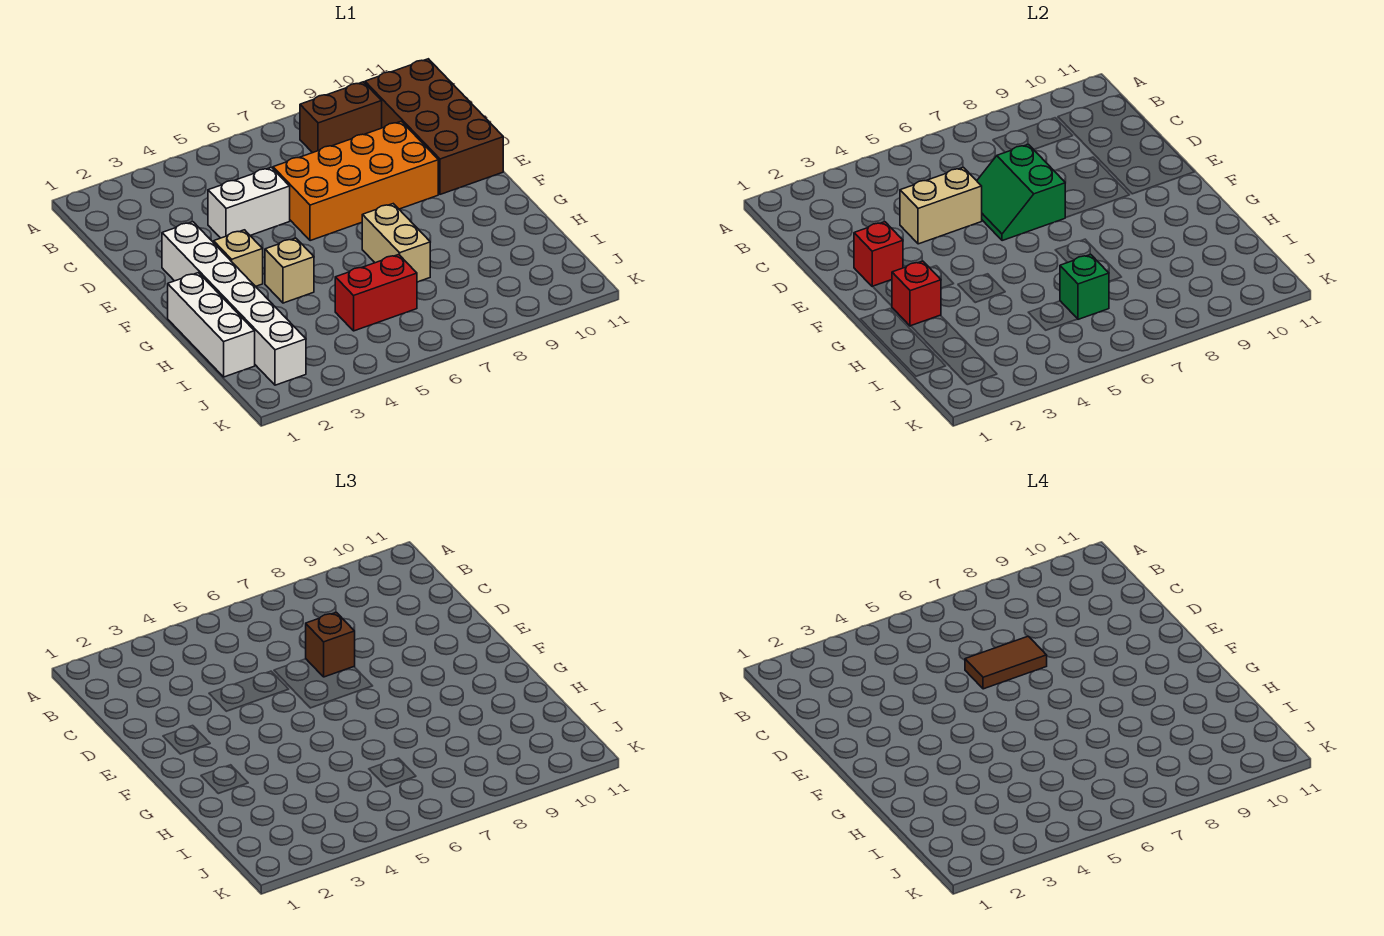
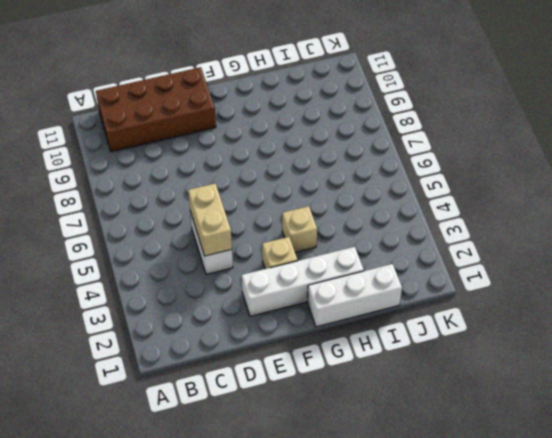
white 1x4 brick [242,247,364,316] -> white 1x6 brick [162,222,306,385]
none -> brown 1x2 brick [300,82,382,153]
none -> orange 2x4 brick [273,121,438,241]
none -> tan 1x2 brick [362,204,430,282]

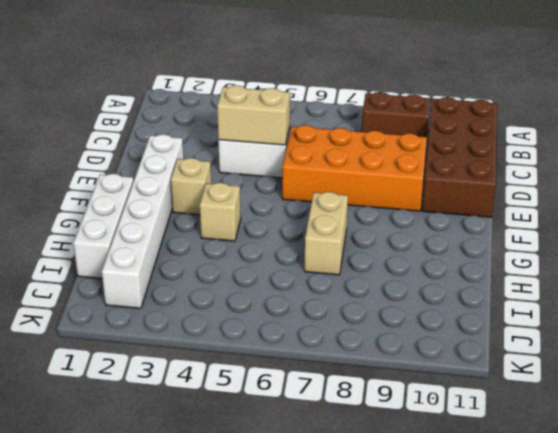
none -> red 1x2 brick [335,254,417,331]
none -> green 2x2 slope [977,144,1065,241]
none -> red 1x1 brick [854,222,903,287]

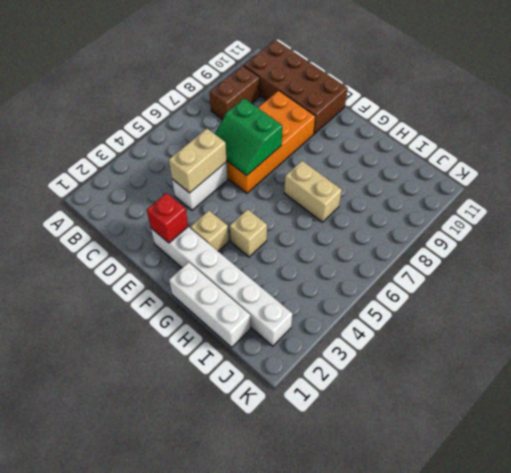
none -> red 1x2 brick [335,254,417,331]
none -> red 1x1 brick [892,261,941,326]
none -> green 1x1 brick [1060,254,1109,319]

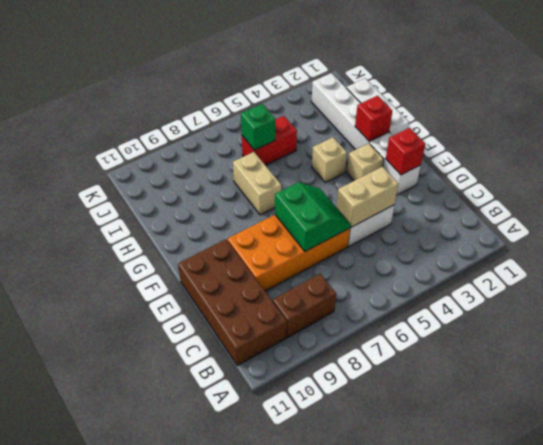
none -> brown 1x1 brick [306,612,355,677]
none -> brown 1x2 tile [965,636,1047,689]

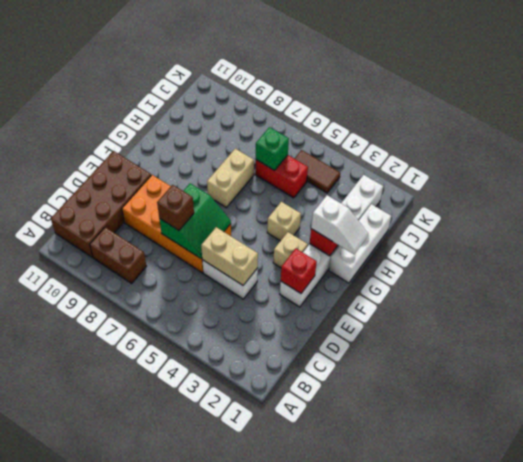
white 1x2 slope [311,195,368,254] -> none
brown 1x2 tile [294,150,340,193] -> brown 1x2 tile moved to [965,636,1047,689]

